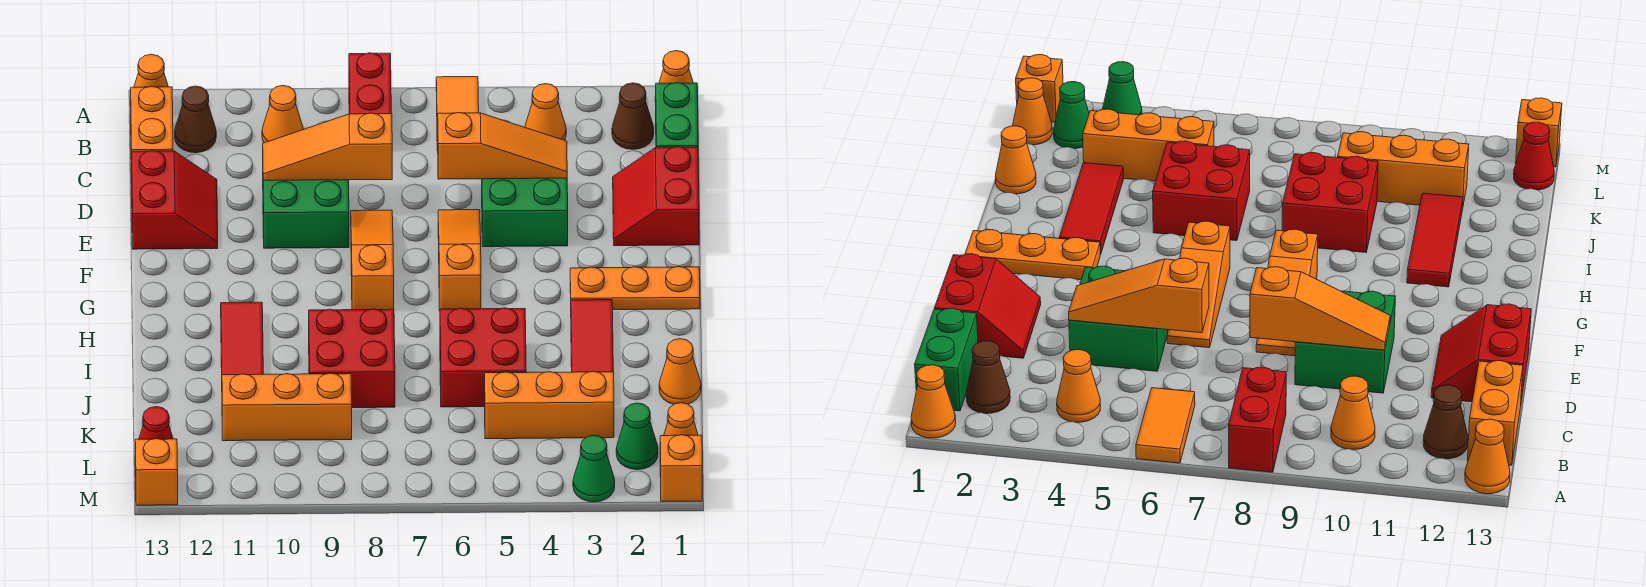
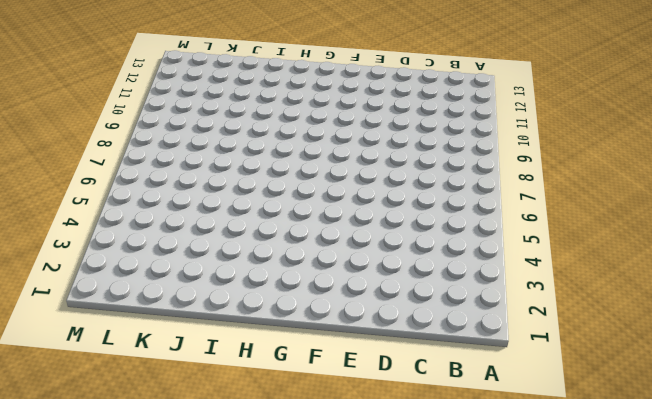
none -> orange 1x1 cone [655,51,693,102]
none -> orange 1x2 tile [436,77,479,151]
none -> red 1x2 brick [349,53,391,114]
none -> orange 1x1 cone [130,54,168,106]

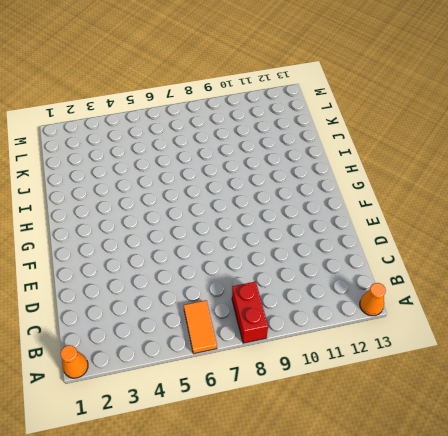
none -> green 1x2 brick [655,83,698,147]
none -> brown 1x1 cone [612,83,654,149]
none -> orange 1x1 cone [525,84,566,140]
none -> orange 1x1 cone [262,86,303,143]

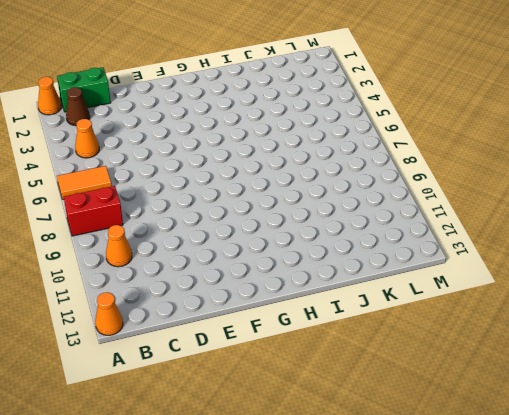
none -> brown 1x1 cone [175,86,216,153]
none -> orange 1x2 brick [130,86,173,184]
none -> red 2x2 slope [613,147,699,246]
none -> green 2x2 brick [482,178,568,247]

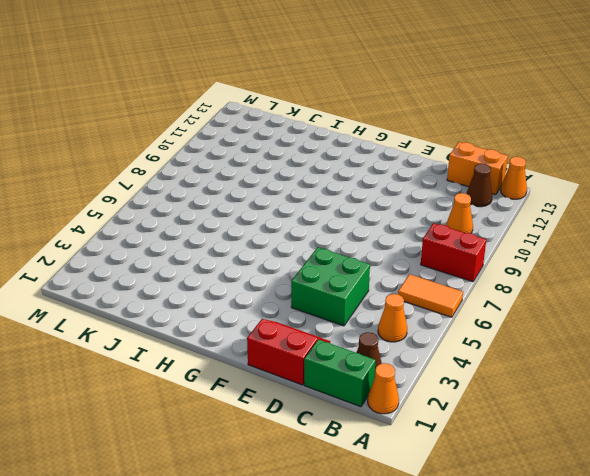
none -> green 2x2 brick [263,180,349,248]
none -> red 2x2 slope [132,151,218,249]
none -> orange 1x3 slope [438,210,481,311]
none -> orange 1x3 slope [351,210,394,310]

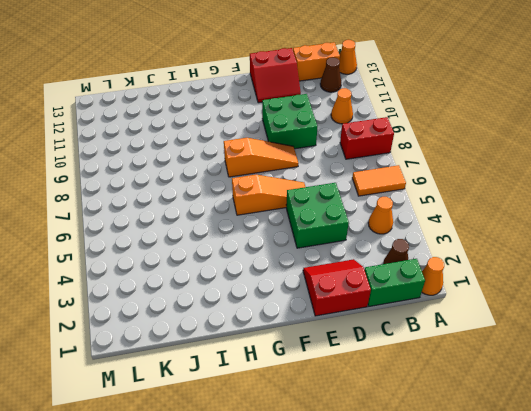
none -> orange 1x3 plate [570,267,700,310]
none -> red 1x3 tile [571,300,613,372]
none -> red 1x3 tile [221,302,263,375]
none -> red 2x2 brick [440,308,526,407]

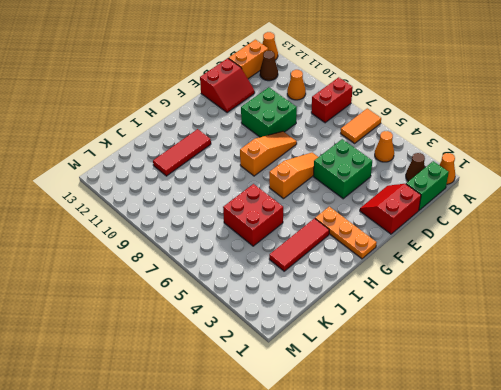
none -> red 2x2 brick [309,309,395,408]
none -> orange 1x1 cone [659,339,701,404]
none -> orange 1x3 brick [485,371,614,439]
none -> orange 1x3 brick [222,373,352,441]

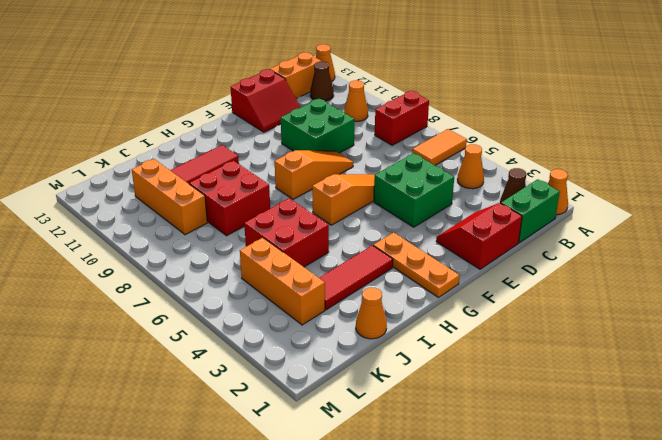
none -> orange 1x1 cone [664,403,698,436]
none -> green 1x1 cone [616,403,658,470]
none -> red 1x1 cone [139,407,173,439]
none -> orange 1x1 brick [660,435,702,501]

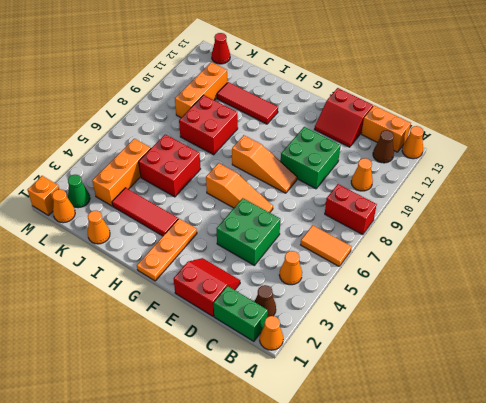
none -> green 1x1 cone [573,435,615,502]
none -> orange 1x1 brick [135,439,178,505]
none -> orange 1x3 slope [437,112,567,179]
none -> orange 1x3 slope [263,113,392,180]

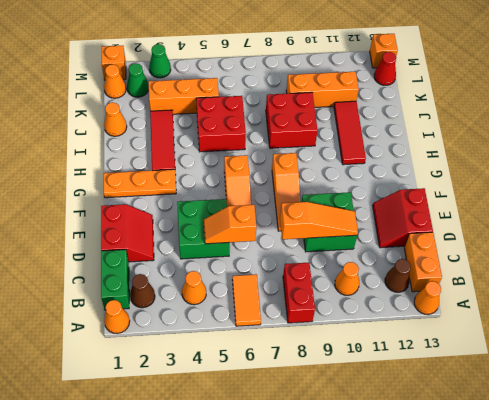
orange 1x2 slope [204,205,256,244] -> orange 1x3 slope [437,112,567,179]

